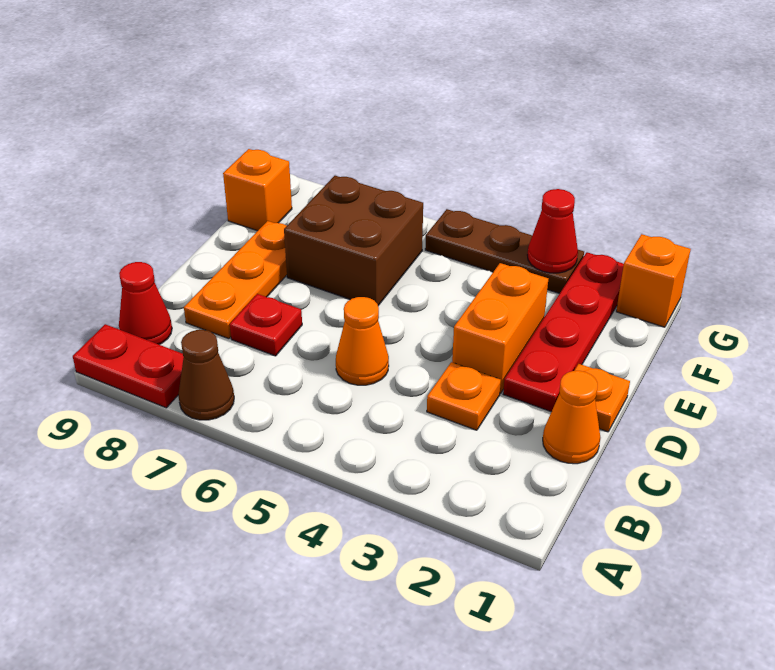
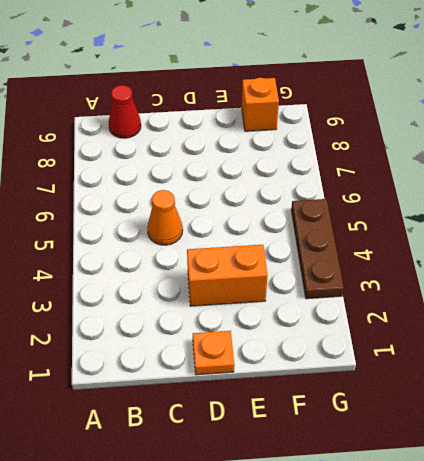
none -> brown 1x1 cone [178,330,234,420]
none -> red 1x2 plate [73,324,184,408]
none -> orange 1x1 cone [543,371,600,464]

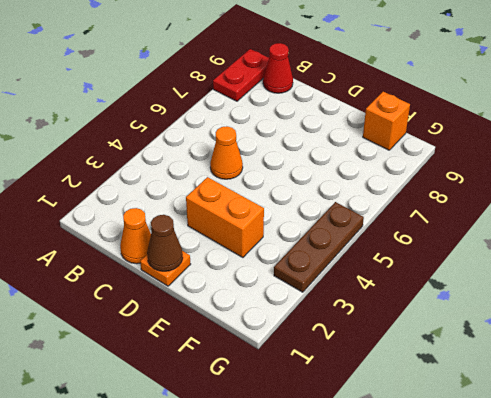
brown 1x1 cone [147,215,183,271] -> brown 1x1 cone moved to [178,330,234,420]
none -> orange 1x1 plate [427,362,501,430]
none -> red 1x1 plate [230,294,302,356]
none -> orange 1x3 plate [184,221,287,339]

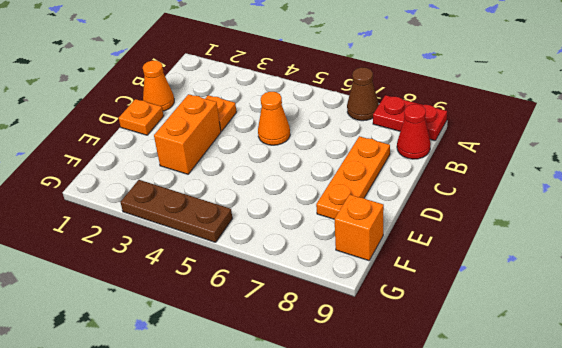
none -> red 1x1 plate [230,294,302,356]
none -> red 1x4 plate [503,252,624,412]
none -> brown 2x2 brick [284,176,423,306]

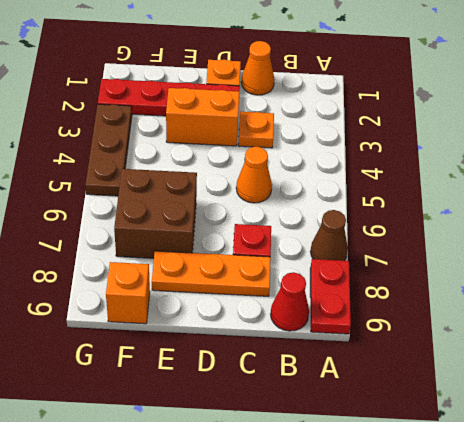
none -> orange 1x1 brick [616,234,691,327]
none -> red 1x1 cone [528,189,578,273]

